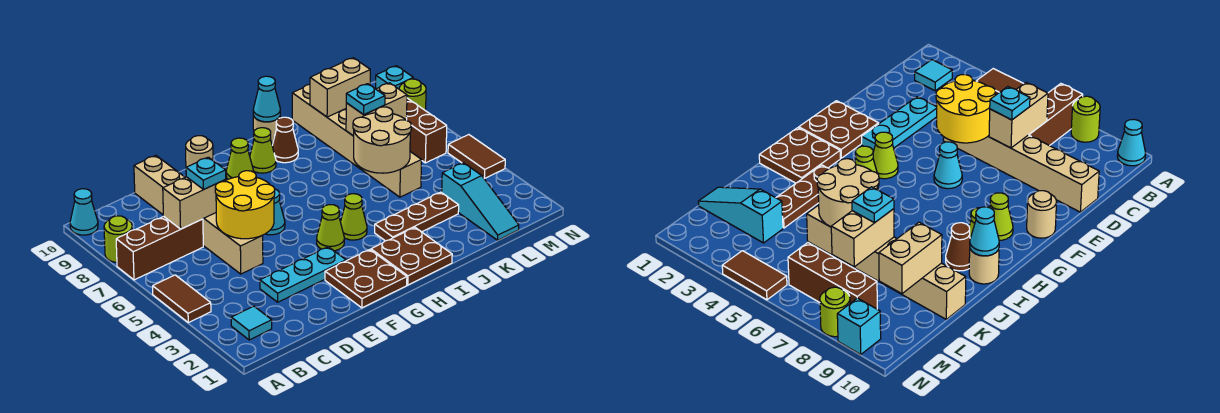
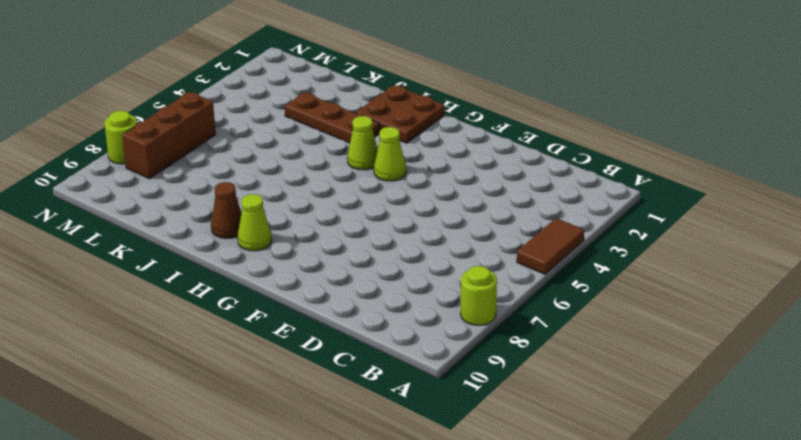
none -> brown 1x3 brick [116,216,203,280]
none -> cyan 1x1 cone [70,189,98,235]
none -> cyan 1x1 tile [231,306,272,340]
none -> cyan 1x3 plate [260,247,346,302]

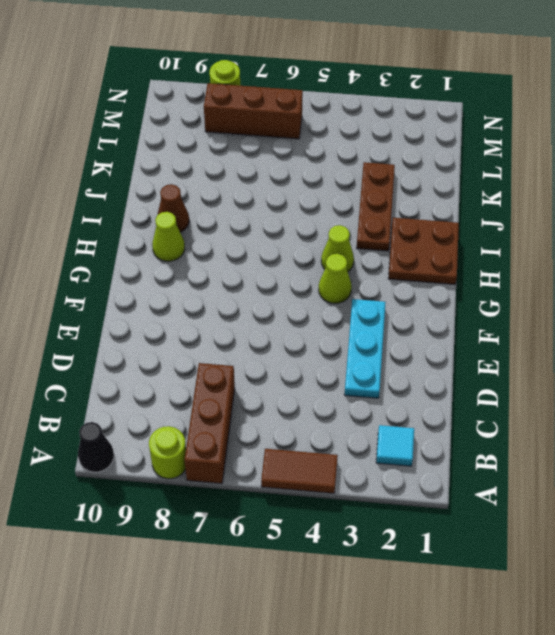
black 1x1 cone [78,422,114,472] -> cyan 1x1 cone [70,189,98,235]
none -> tan 1x6 brick [134,155,263,274]
none -> brown 2x2 plate [325,250,407,308]
none -> cyan 1x1 cone [266,189,285,235]
none -> tan 1x1 round brick [186,136,213,167]

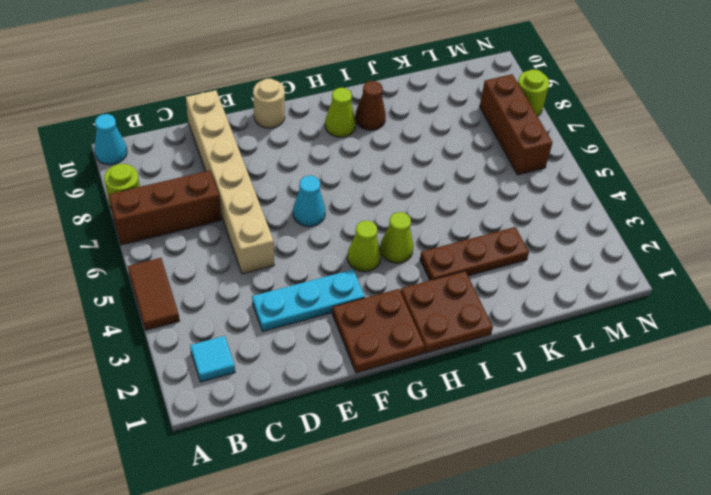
none -> lime 1x1 cone [226,138,254,179]
none -> tan 1x1 round brick [253,115,280,145]
none -> tan 1x6 brick [292,84,422,197]
none -> cyan 1x3 slope [442,163,519,240]

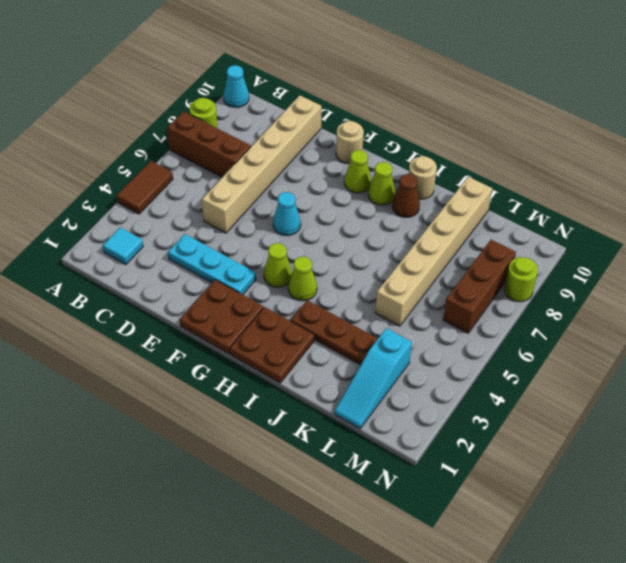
none -> brown 1x2 tile [448,135,505,178]
none -> cyan 1x1 brick [376,66,413,89]
none -> tan 1x2 brick [163,177,226,229]
none -> yellow 2x2 round brick [215,171,275,239]

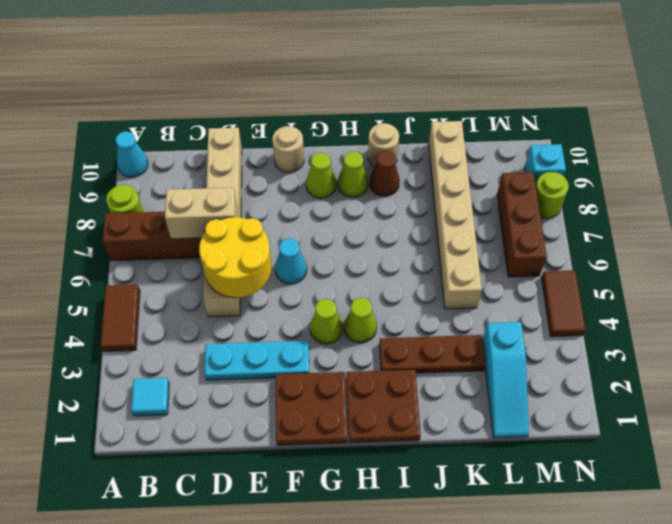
none -> cyan 1x1 cone [253,76,280,122]
none -> tan 2x2 round brick [353,107,411,173]
none -> tan 1x2 brick [346,83,407,136]
none -> tan 1x2 brick [310,58,370,117]

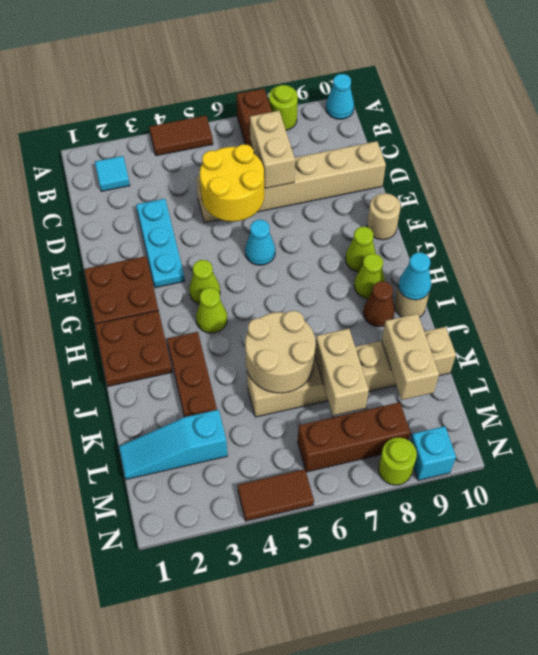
none -> cyan 1x1 plate [186,157,226,189]
none -> cyan 1x1 plate [346,84,385,115]

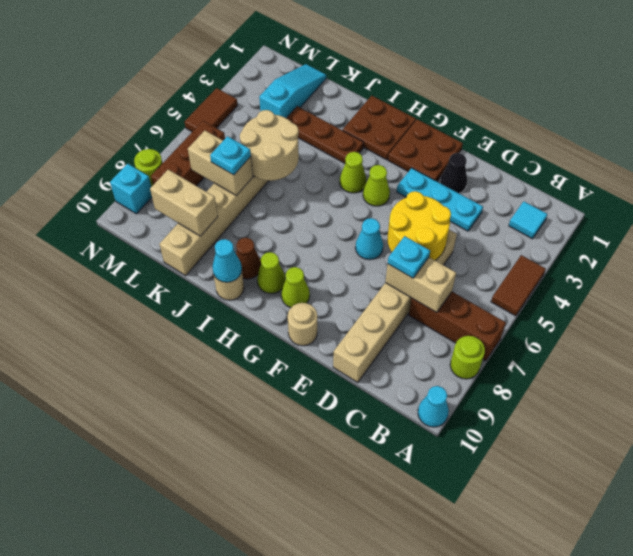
black 1x1 cone [440,153,467,193] -> none

